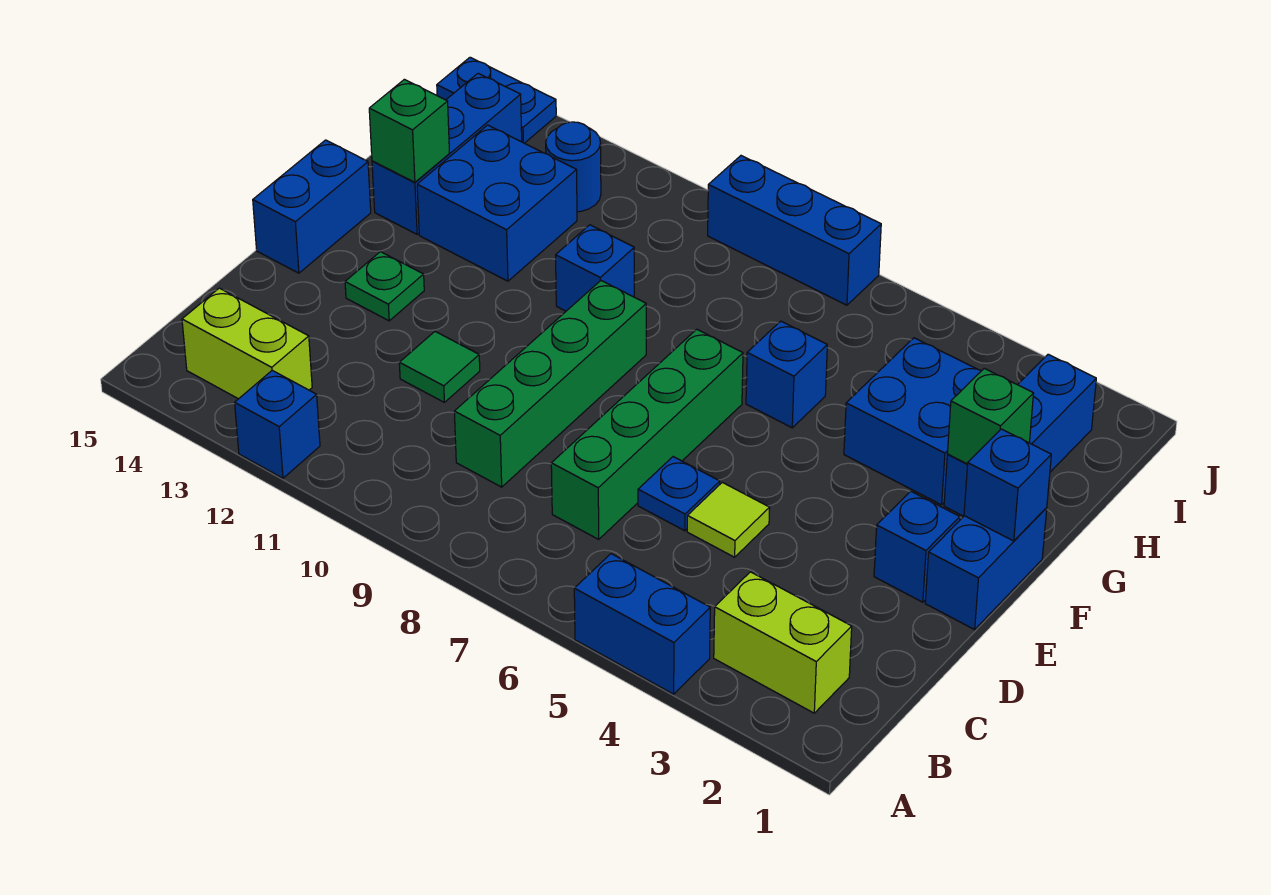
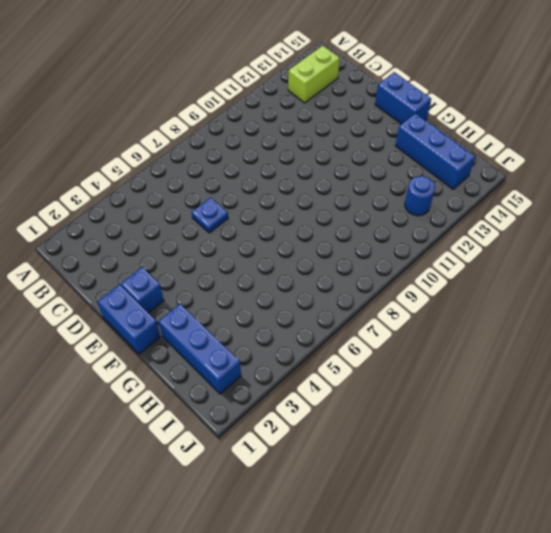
none -> blue 1x2 brick [574,554,710,694]
none -> blue 1x1 brick [235,370,320,478]
none -> lime 1x2 brick [714,572,852,713]

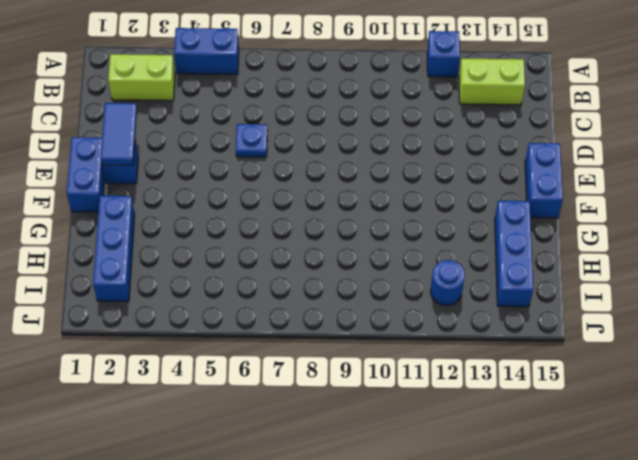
blue 1x2 tile [101,103,137,165] -> none
none -> green 1x4 brick [551,329,743,539]
none -> green 1x4 brick [454,281,646,487]
none -> lime 1x1 tile [687,482,770,557]

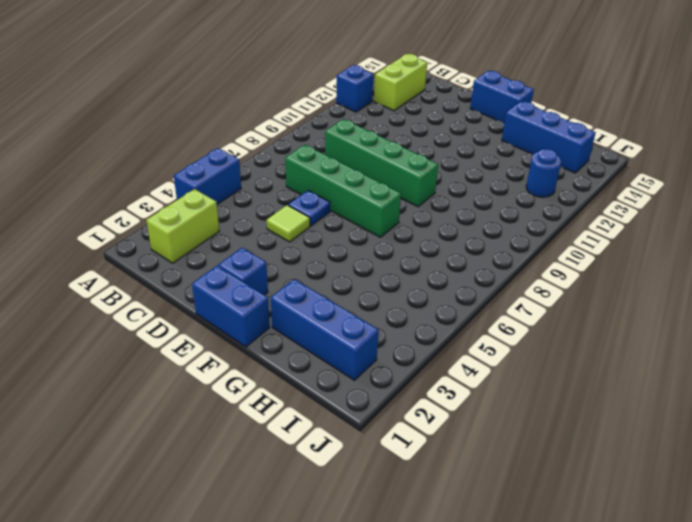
none -> green 1x1 tile [399,332,480,402]
none -> green 1x1 plate [345,252,424,321]
none -> blue 2x2 brick [844,338,981,505]

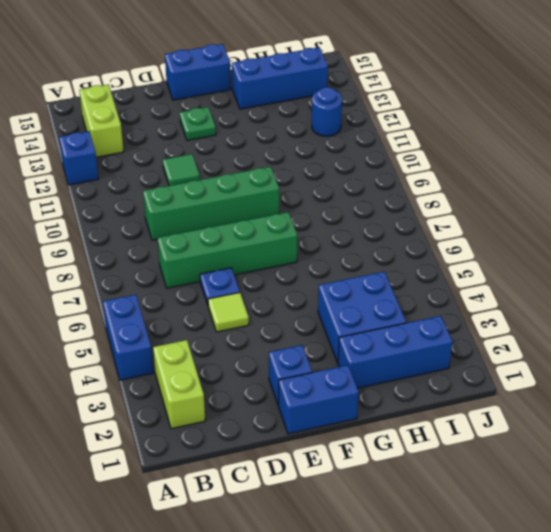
none -> blue 1x1 brick [746,321,827,428]
none -> blue 1x1 brick [556,225,634,311]
none -> blue 2x2 brick [417,125,577,281]

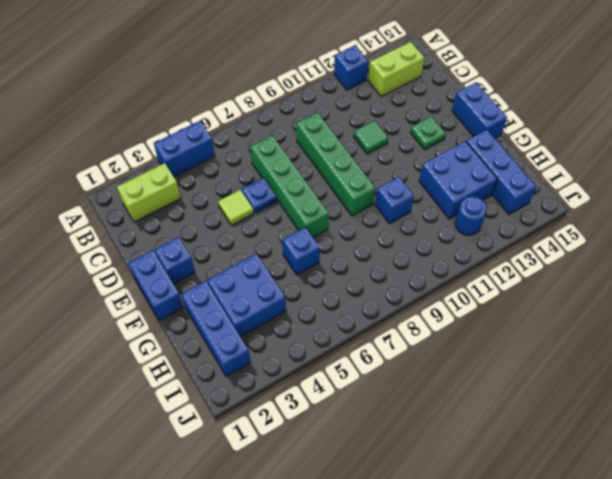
none -> blue 1x3 brick [708,156,881,305]
none -> blue 1x2 plate [437,57,556,143]
none -> blue 1x1 brick [964,429,1051,541]

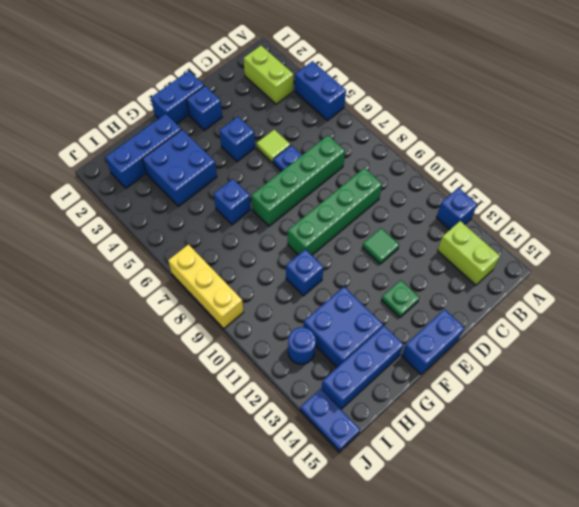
blue 1x1 brick [220,117,255,162] -> blue 1x1 brick moved to [964,429,1051,541]
yellow 1x3 brick [168,244,244,329] -> blue 1x3 brick [708,156,881,305]
none -> green 1x1 brick [947,368,1034,464]
none -> green 1x1 brick [369,79,450,182]

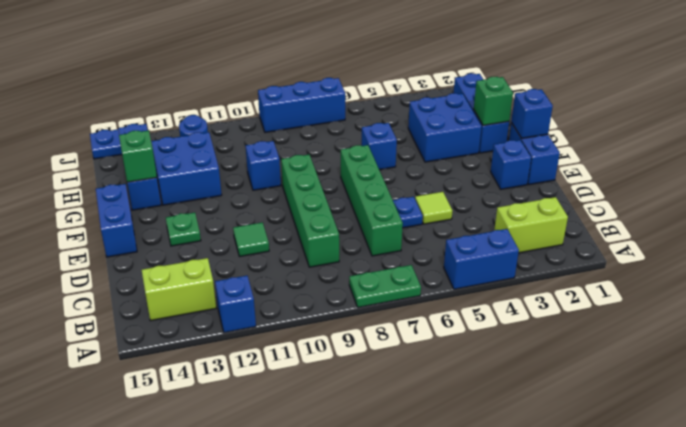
green 1x2 plate [349,265,421,307] -> none

